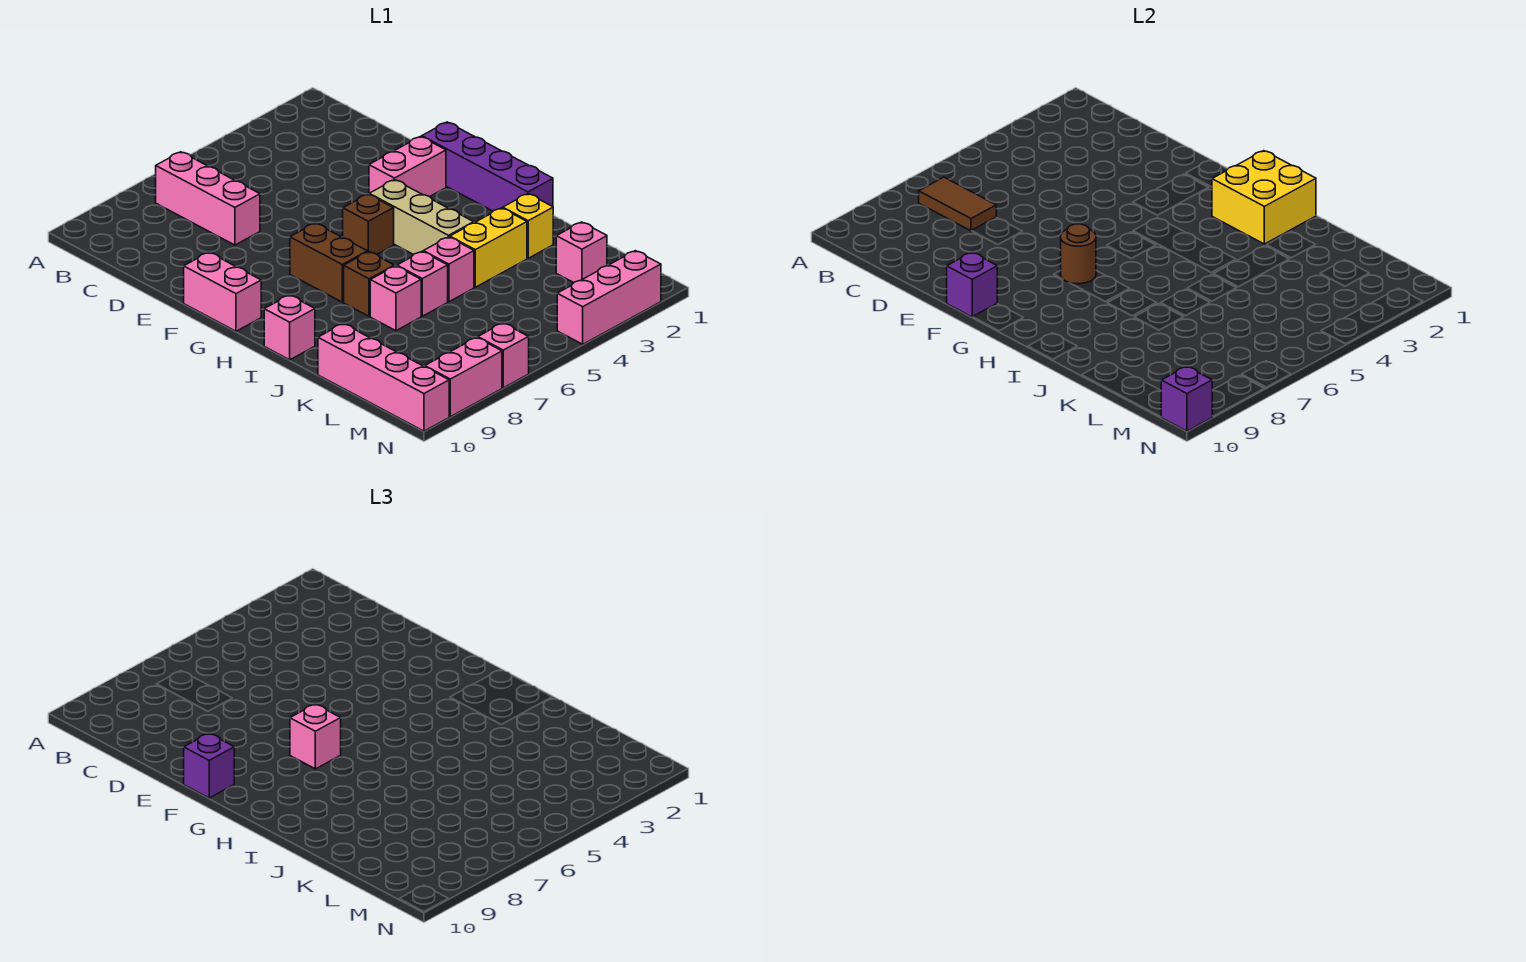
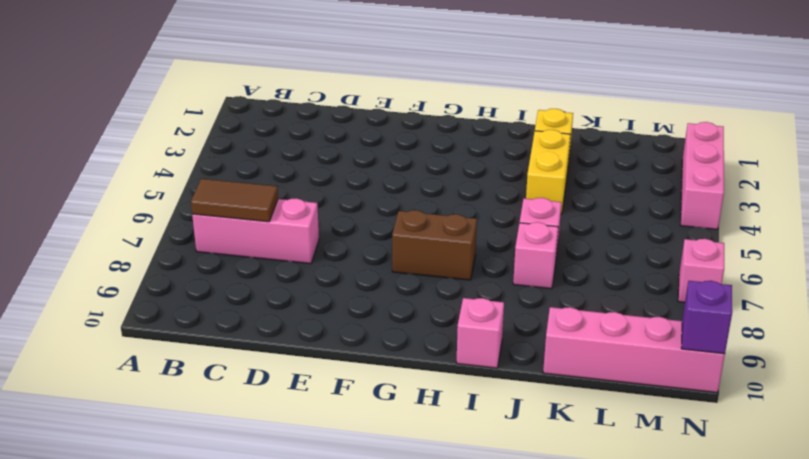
none -> purple 1x4 brick [422,122,553,211]
none -> pink 1x2 brick [369,137,446,197]
none -> pink 1x2 brick [184,252,261,331]

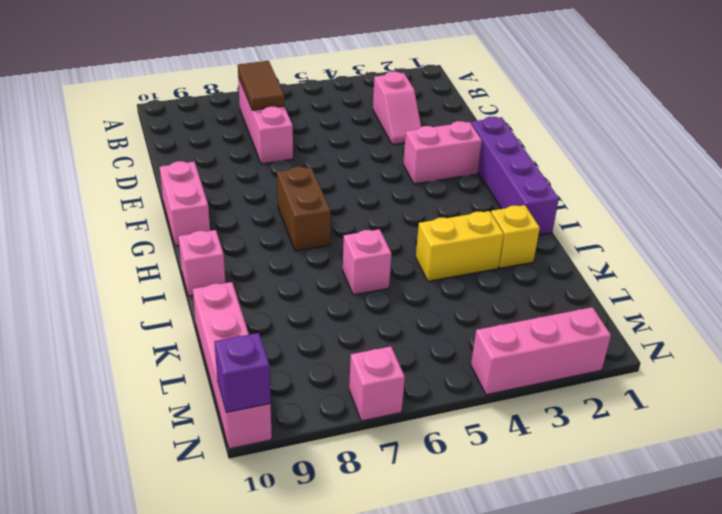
pink 1x2 slope [373,72,421,145] -> none
none -> tan 1x3 brick [369,180,474,255]
none -> brown 1x1 brick [343,194,394,254]
none -> brown 1x1 brick [344,252,394,316]

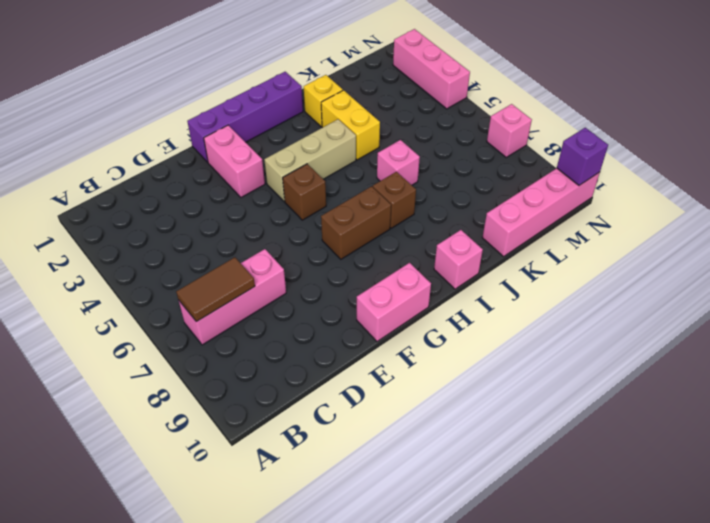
none -> pink 1x1 brick [423,237,474,302]
none -> pink 1x1 brick [370,266,421,331]
none -> pink 1x1 brick [556,222,607,283]

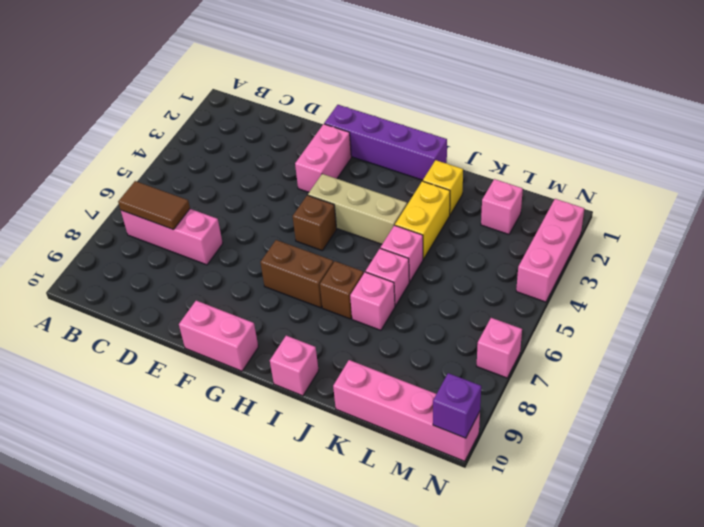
none -> pink 1x2 brick [425,338,502,417]
none -> purple 1x1 brick [947,252,997,317]
none -> brown 1x1 round brick [1061,224,1096,284]

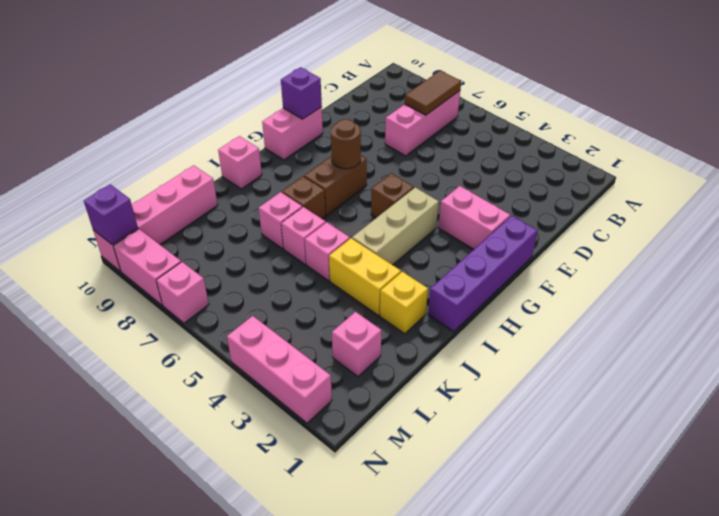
none -> yellow 2x2 brick [1212,151,1316,244]
none -> purple 1x1 brick [184,733,234,798]
none -> pink 1x1 brick [290,704,341,769]

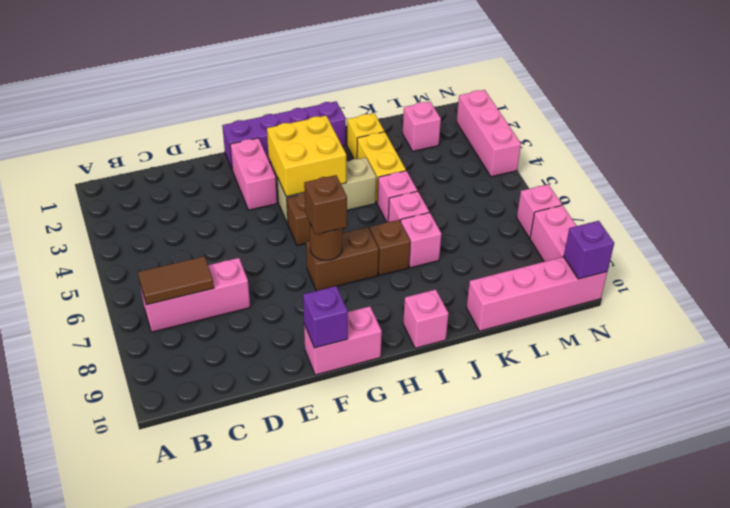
yellow 2x2 brick [267,116,346,197] -> yellow 2x2 brick moved to [1212,151,1316,244]
brown 1x1 brick [304,175,347,235] -> pink 1x1 brick [290,704,341,769]
none -> purple 1x1 brick [184,733,234,798]

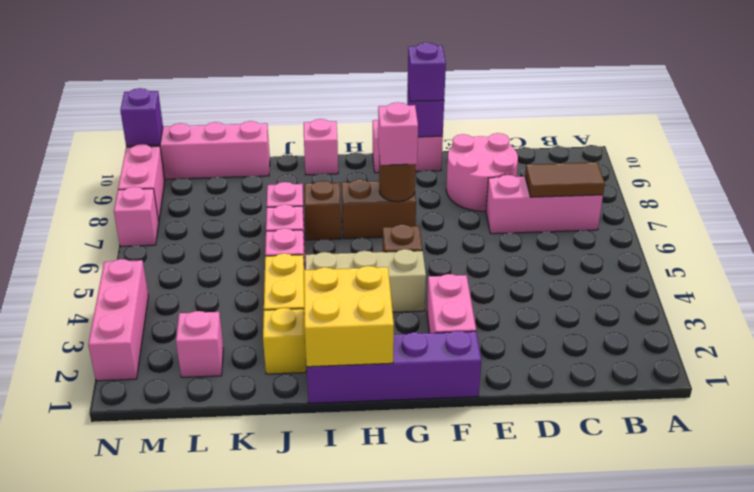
pink 2x2 round brick [446,133,518,211] -> none

